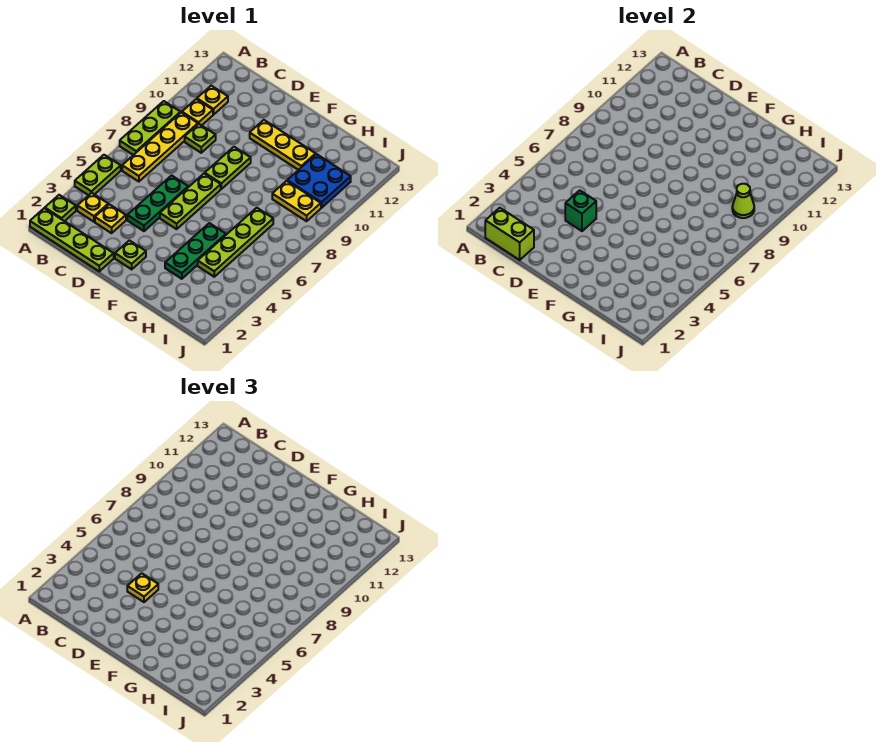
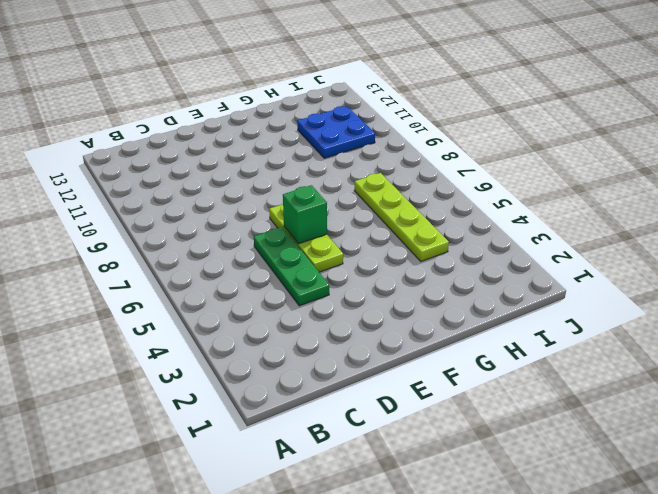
green 1x1 brick [283,185,327,244] -> green 1x1 brick moved to [565,190,596,231]
none -> lime 1x4 plate [30,208,114,271]
none -> lime 1x1 plate [45,195,76,221]
none -> lime 1x2 plate [75,155,121,195]

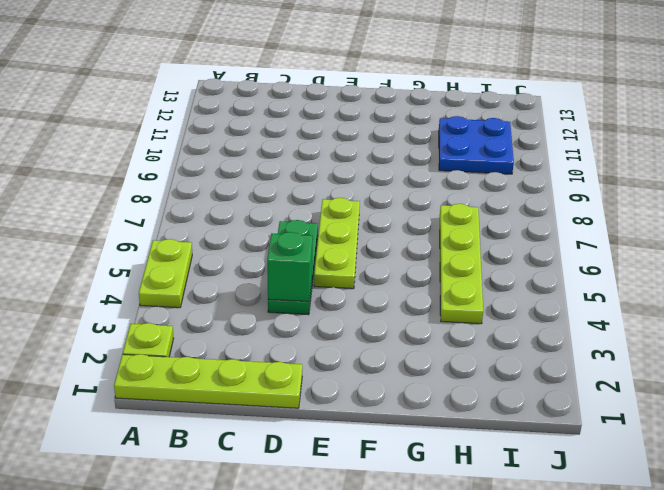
none -> lime 1x3 plate [120,101,180,155]
none -> yellow 1x1 plate [77,193,108,222]
none -> yellow 1x4 plate [122,112,198,182]

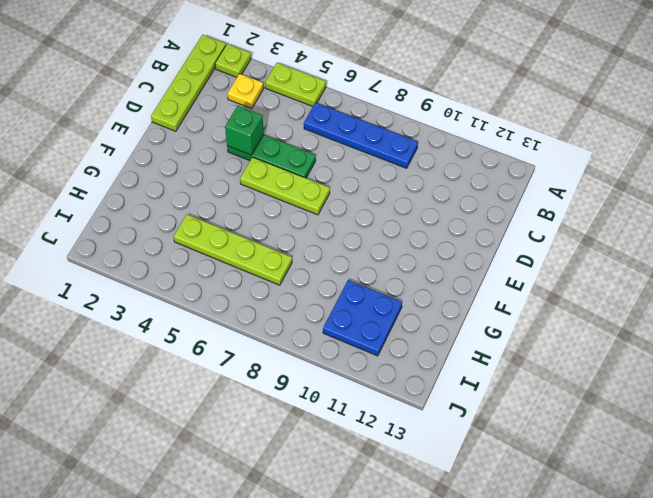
blue 1x4 plate [304,103,418,168] -> yellow 1x4 plate [122,112,198,182]
none -> lime 1x3 plate [120,101,180,155]
none -> yellow 1x1 plate [182,99,213,125]
none -> yellow 1x1 plate [197,86,228,115]

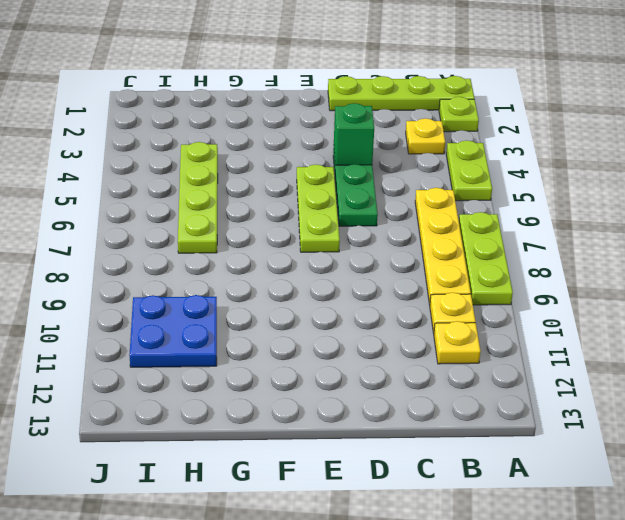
none -> yellow 1x1 plate [95,204,126,233]
none -> lime 1x1 plate [185,124,216,153]
none -> lime 1x1 plate [115,240,146,269]

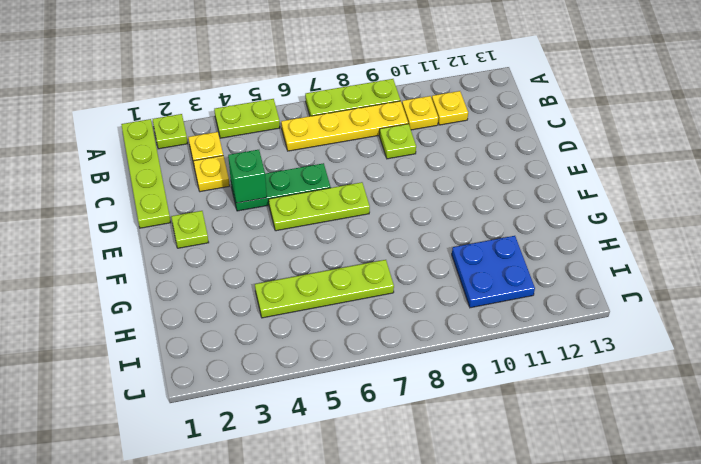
none -> lime 1x2 plate [205,147,251,189]
none -> yellow 1x3 plate [250,120,316,170]
none -> green 1x3 plate [165,223,226,279]

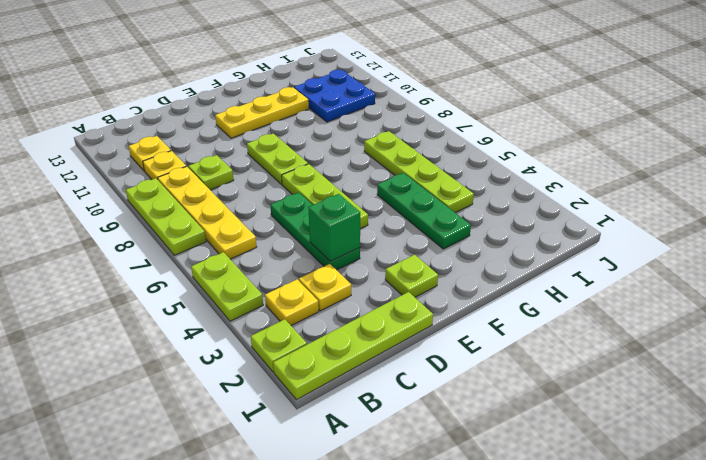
none -> yellow 1x2 plate [272,181,321,221]
none -> lime 1x2 brick [485,208,534,260]
none -> lime 1x1 cone [732,184,754,218]

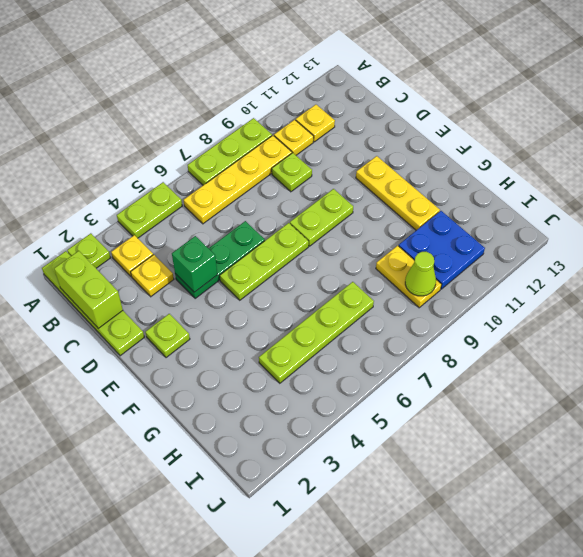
none -> green 1x3 plate [165,223,226,279]
none -> yellow 1x1 plate [127,573,158,602]

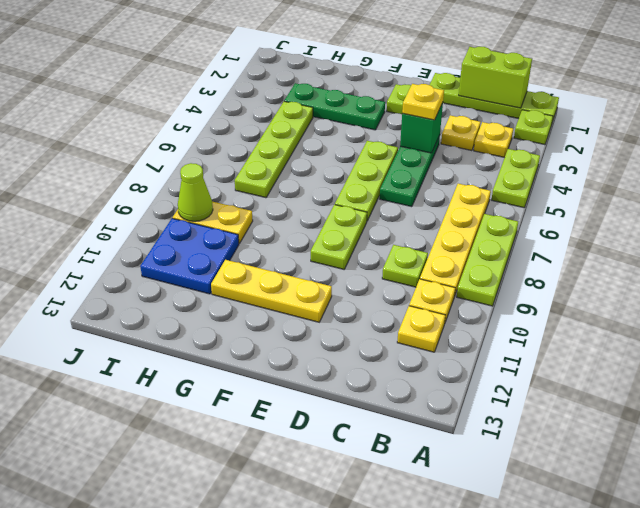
green 1x3 plate [285,83,385,130] -> green 1x3 plate turned to [165,223,226,279]

